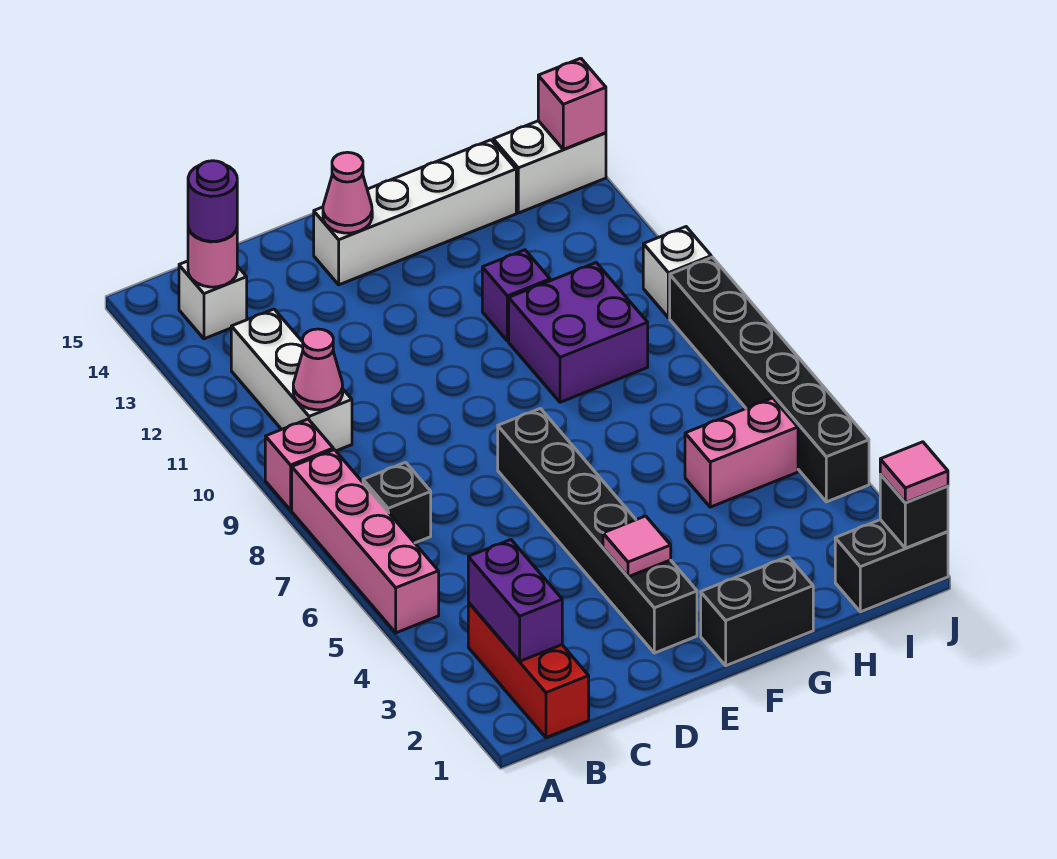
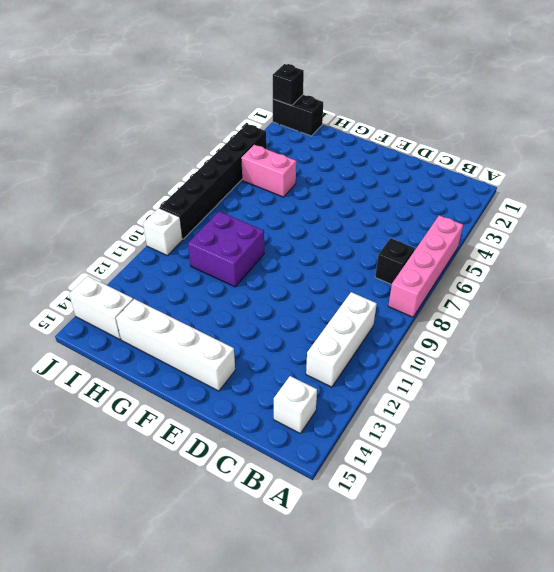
none -> pink 1x1 brick [265,419,333,510]
none -> red 1x3 brick [468,602,589,738]
none -> black 1x6 brick [498,409,697,653]

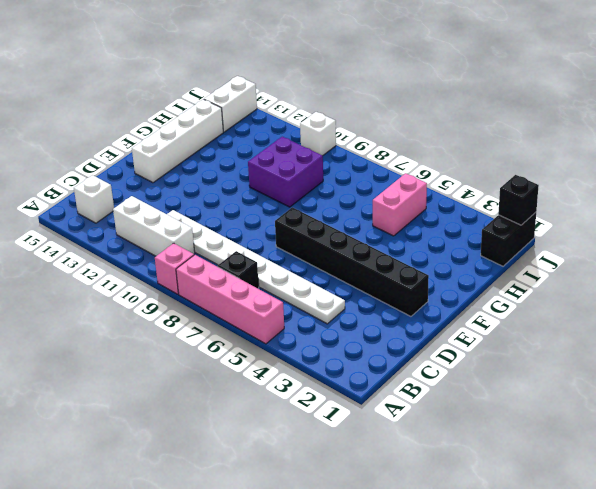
white 1x8 plate [167,210,345,324] -> none
none -> red 1x3 brick [468,602,589,738]
none -> black 1x2 brick [701,557,813,666]
none -> purple 1x1 brick [482,250,550,341]

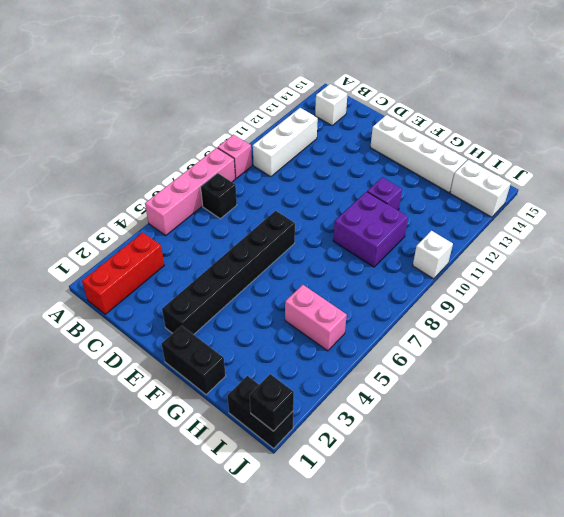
none -> black 1x6 brick [670,257,869,502]
none -> purple 1x2 brick [468,540,562,661]
none -> pink 1x1 cone [293,329,343,410]

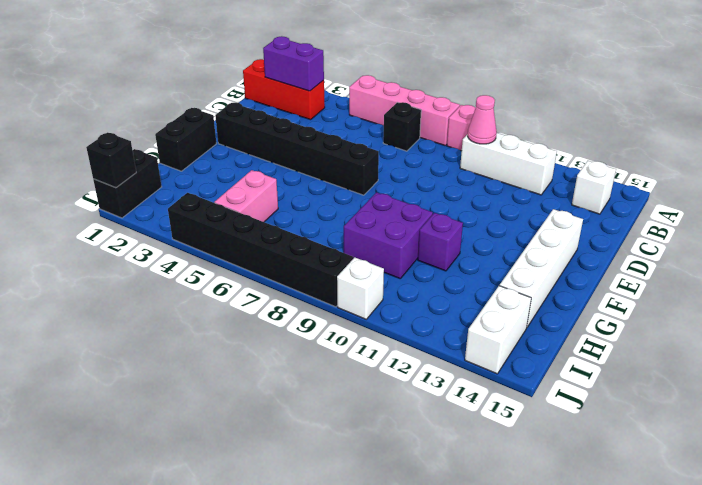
none -> pink 1x1 round brick [188,228,237,287]
none -> pink 1x1 tile [603,516,671,577]
none -> pink 1x1 cone [323,152,372,233]

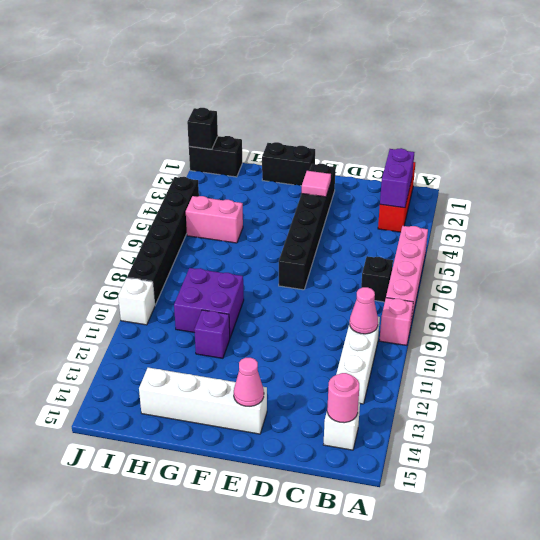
none -> white 1x2 brick [493,121,606,213]
none -> pink 1x1 brick [538,58,606,149]
none -> purple 1x1 round brick [188,161,237,241]

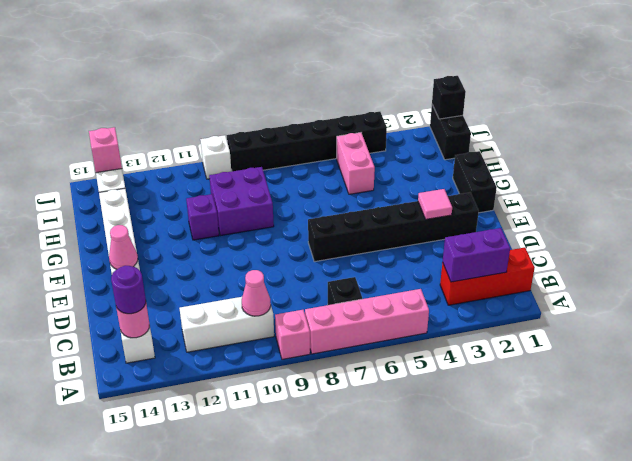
none -> pink 1x1 tile [880,442,948,503]

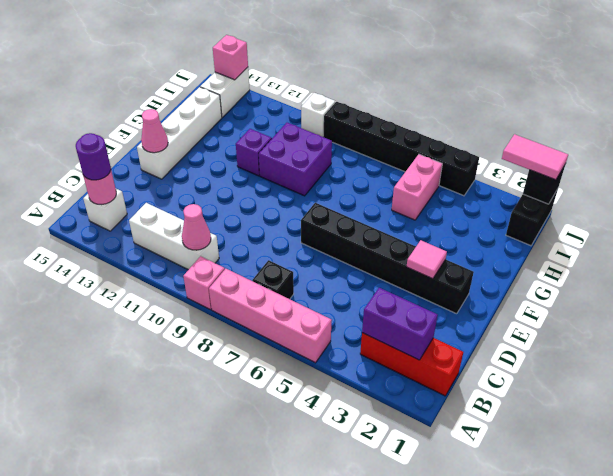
pink 1x2 tile [502,134,568,180] -> pink 1x1 tile [880,442,948,503]
none -> black 1x2 brick [701,557,813,666]

